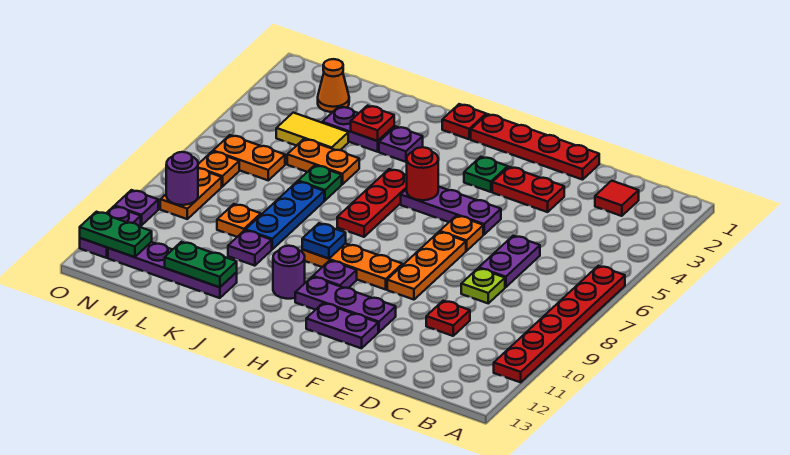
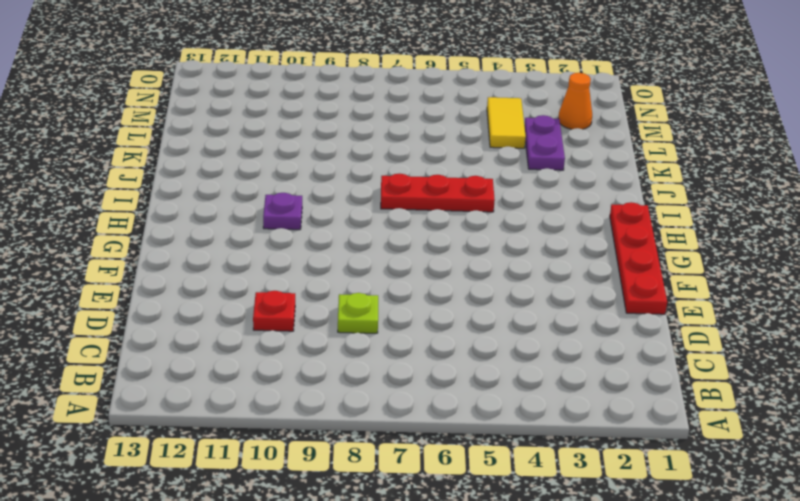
none -> red 1x6 plate [494,266,625,382]
none -> red 1x1 tile [595,181,639,216]
none -> purple 1x2 plate [479,236,540,287]
none -> red 1x2 plate [492,167,564,212]

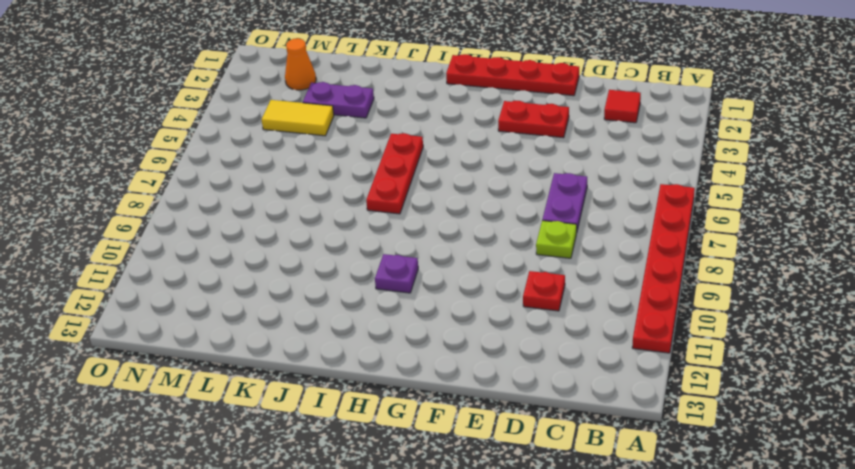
none -> purple 1x3 plate [401,187,501,234]
none -> orange 1x1 plate [440,216,483,251]
none -> orange 1x3 plate [387,232,466,300]
none -> purple 1x3 plate [295,277,396,332]

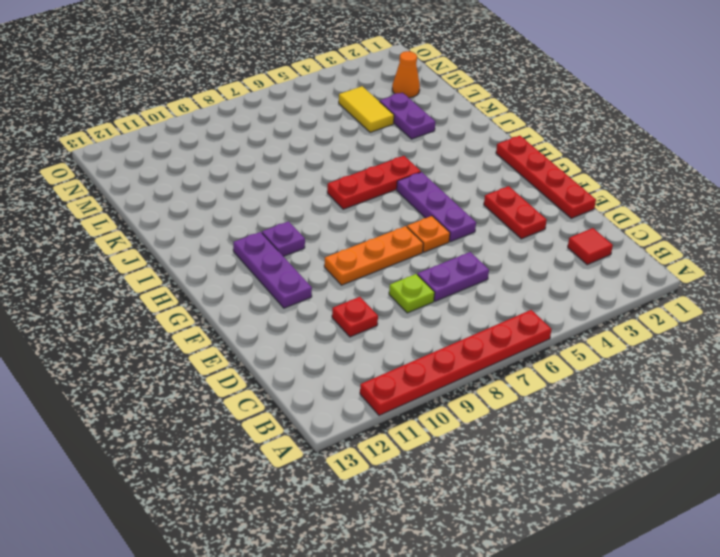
none -> purple 1x2 plate [306,303,378,348]
none -> green 1x1 plate [464,157,508,192]
none -> orange 1x3 plate [302,244,403,290]
none -> red 1x1 plate [442,104,486,139]

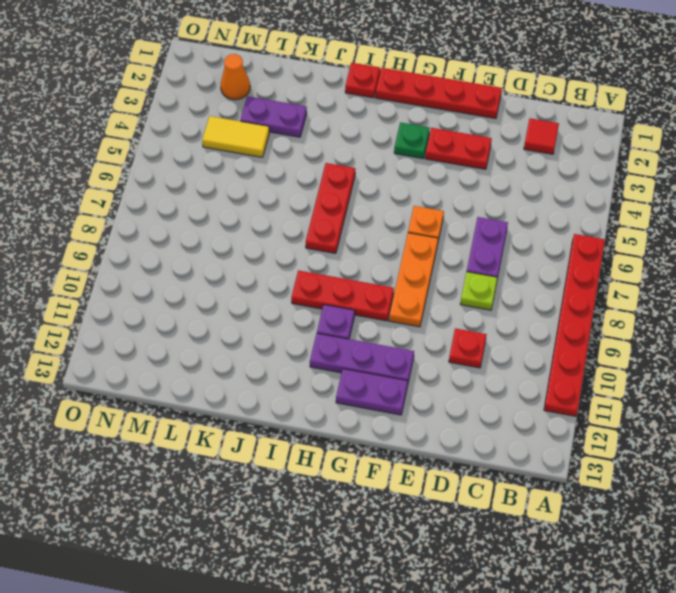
red 1x3 plate [291,270,394,321] -> orange 1x3 plate [302,244,403,290]
none -> purple 1x3 plate [401,187,501,234]
none -> purple 1x1 round brick [273,246,305,299]
none -> purple 1x1 plate [379,127,423,162]
none -> orange 1x2 plate [287,139,359,184]

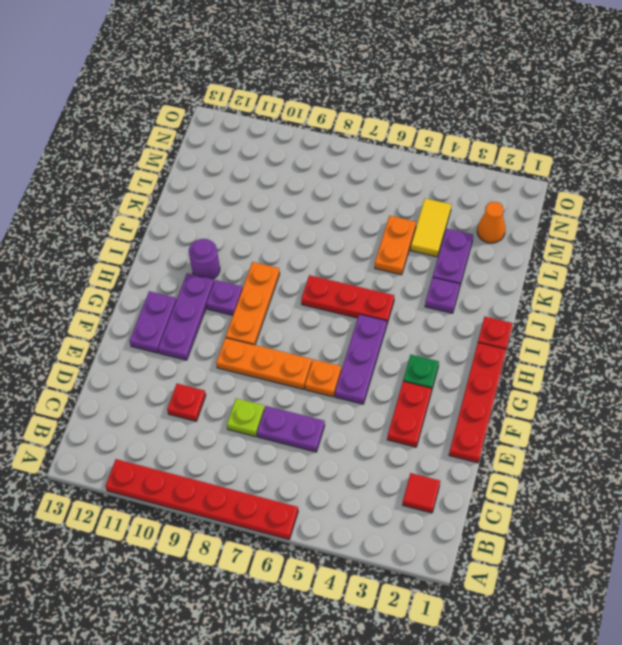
none -> green 1x1 plate [298,165,342,201]
none -> blue 1x3 plate [245,181,324,249]
none -> purple 1x1 plate [228,230,272,266]
none -> purple 1x4 plate [108,242,237,298]

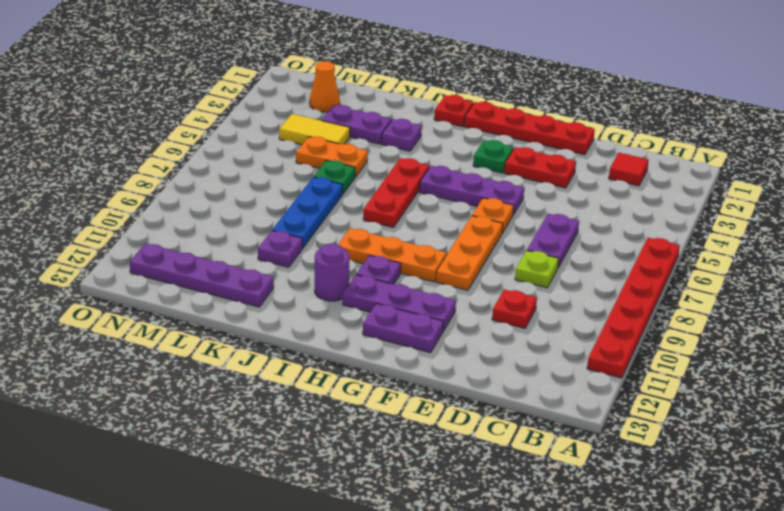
none -> orange 1x1 plate [217,204,261,237]
none -> orange 1x2 plate [213,135,285,180]
none -> orange 1x1 plate [198,151,239,187]
none -> orange 1x2 plate [160,169,222,219]

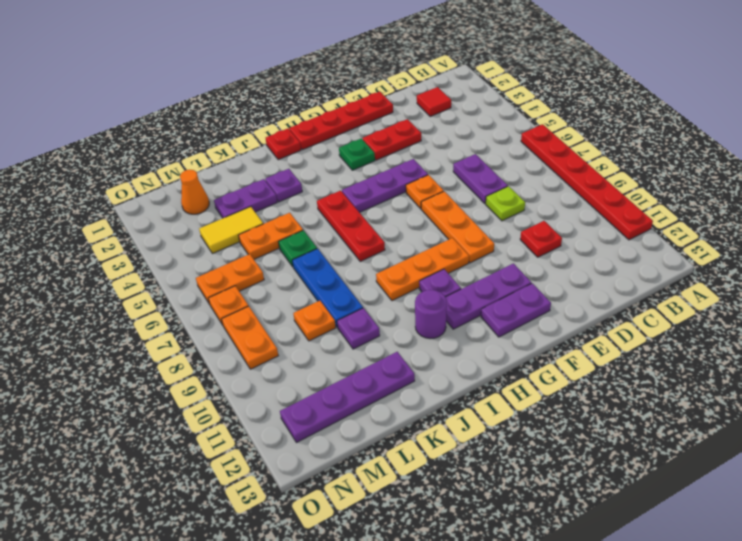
none -> purple 1x1 plate [115,190,158,225]
none -> purple 1x2 plate [80,206,141,258]
none -> red 1x1 round brick [407,147,438,200]
none -> blue 1x1 plate [302,223,346,259]

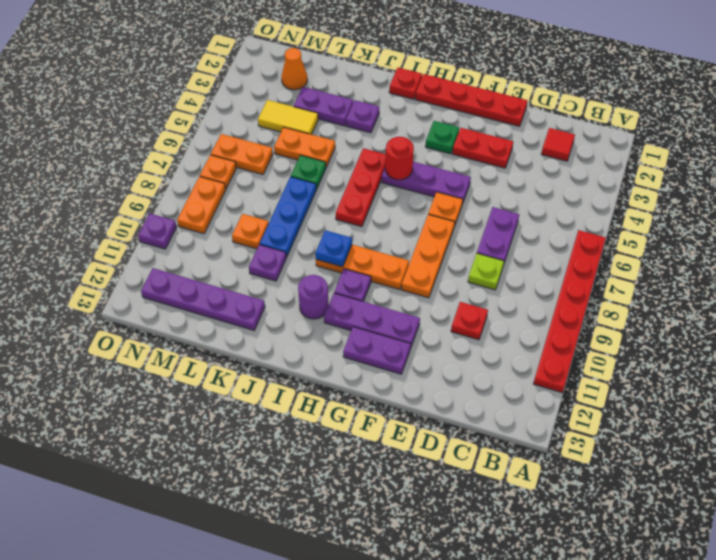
none -> purple 1x2 plate [80,206,141,258]
none -> red 1x1 plate [351,106,394,141]
none -> green 1x2 plate [165,242,237,287]
none -> purple 1x1 round brick [166,152,198,205]

